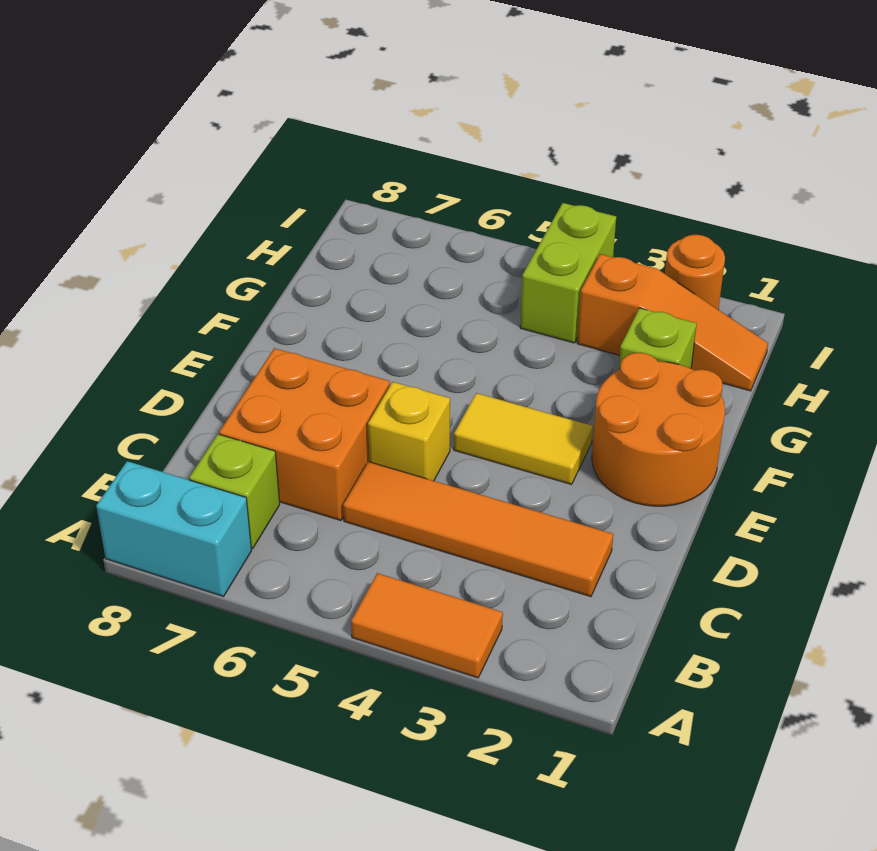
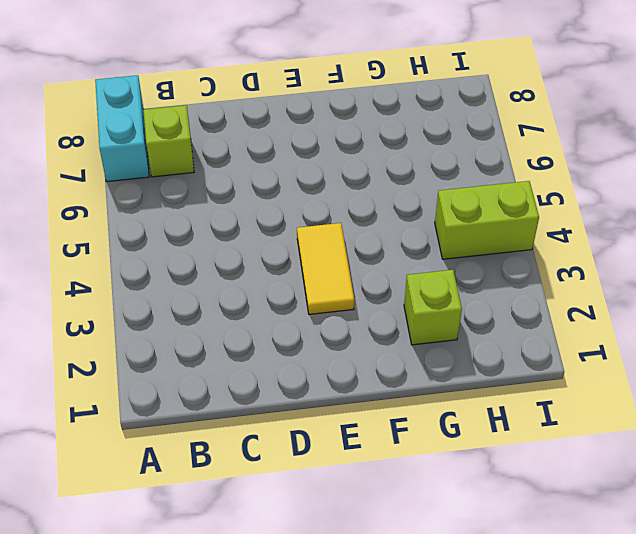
none -> orange 1x2 tile [351,573,503,678]
none -> orange 1x4 tile [343,462,613,597]
none -> orange 2x2 brick [219,348,390,521]

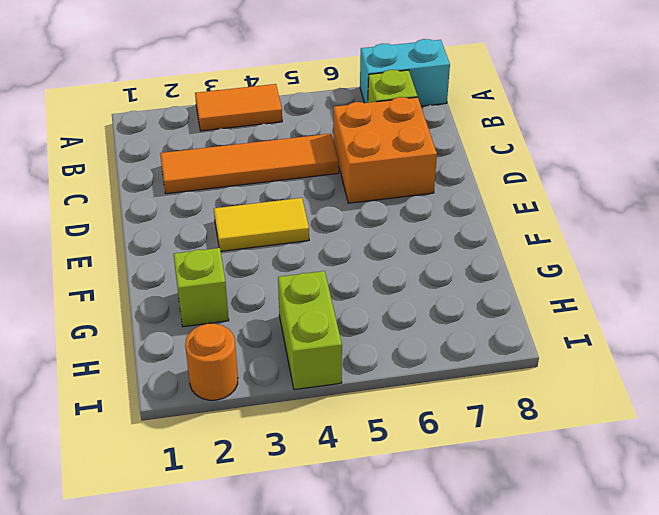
none -> yellow 1x1 brick [368,382,450,481]
none -> orange 2x2 round brick [592,353,725,506]
none -> orange 1x3 slope [577,254,768,391]

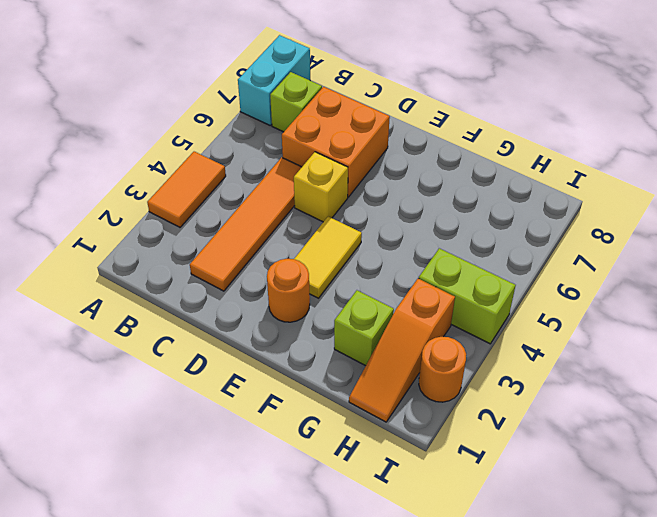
orange 1x1 round brick [267,259,310,322] -> orange 2x2 round brick [592,353,725,506]

